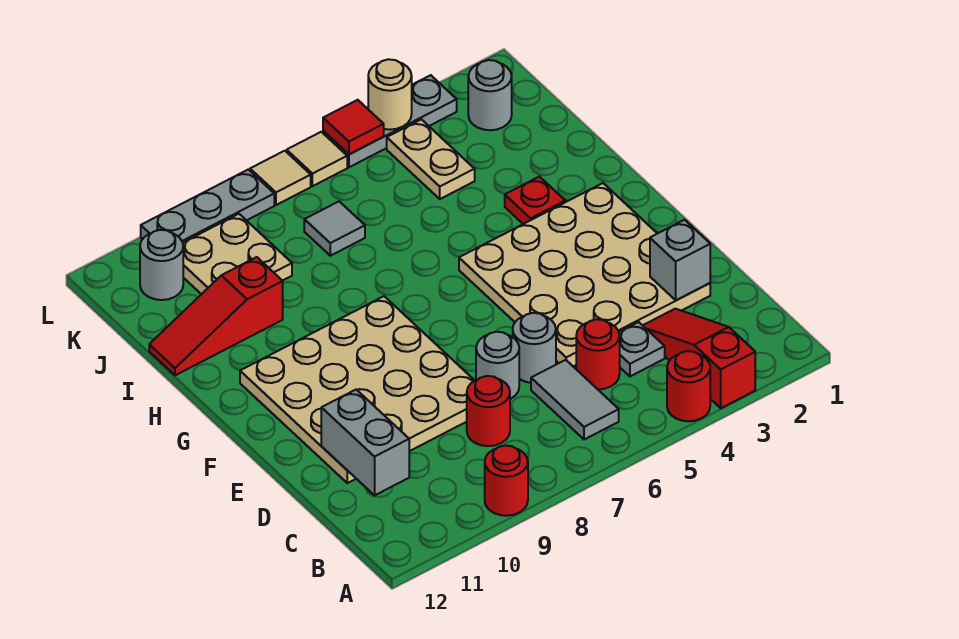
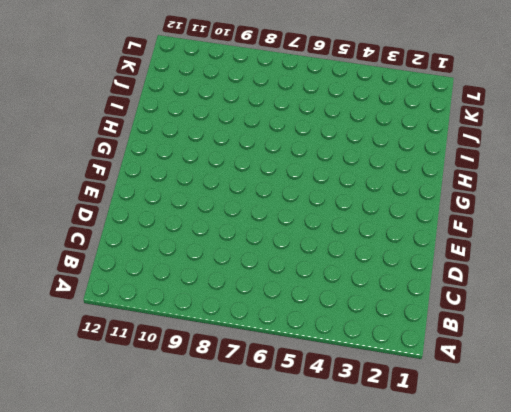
none -> red 1x3 slope [643,309,755,408]
none -> red 1x1 round brick [667,351,710,421]
none -> red 1x1 round brick [485,445,528,516]

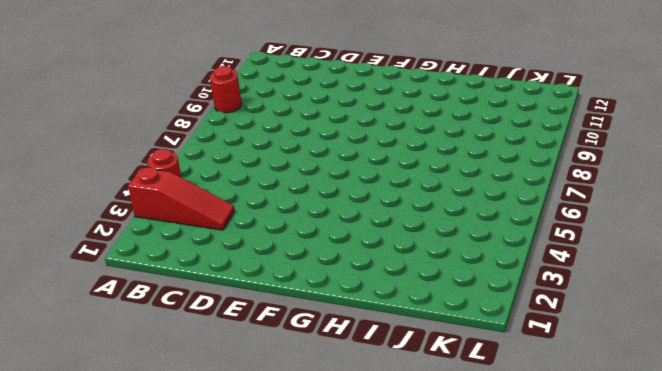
none -> grey 1x2 tile [531,360,619,440]
none -> grey 1x1 plate [619,322,665,376]
none -> red 1x1 round brick [576,319,620,390]

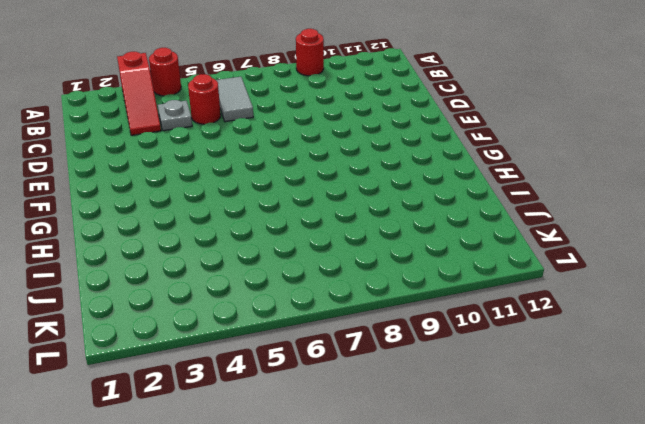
none -> red 1x1 round brick [467,376,510,446]
none -> tan 4x4 plate [459,183,710,366]
none -> grey 1x1 round brick [513,313,556,383]

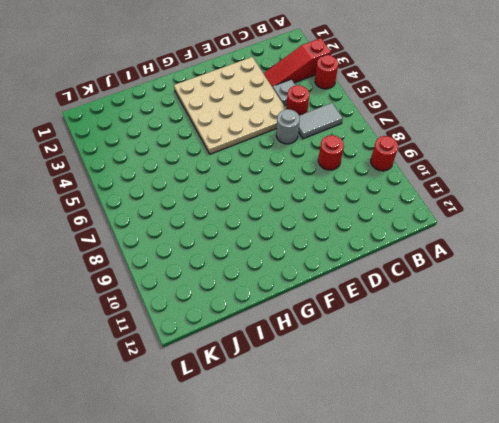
none -> grey 1x1 round brick [476,332,519,399]
none -> tan 4x4 plate [240,296,475,483]
none -> red 1x1 plate [505,177,565,224]

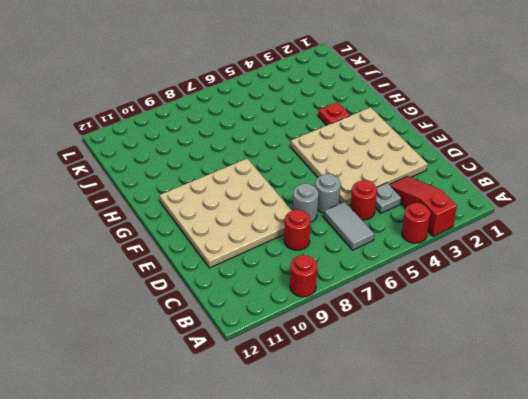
none -> red 1x3 slope [149,257,283,375]
none -> tan 1x2 plate [387,119,475,199]
none -> grey 1x1 tile [304,201,365,256]

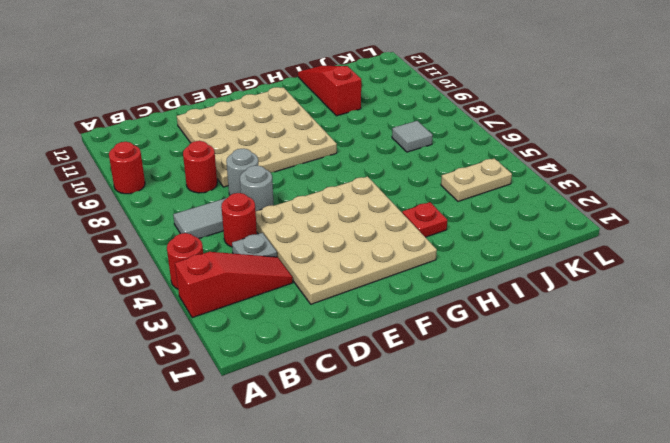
none -> tan 2x2 plate [183,214,292,294]
none -> grey 1x1 round brick [468,60,512,130]
none -> grey 1x1 round brick [140,230,183,300]

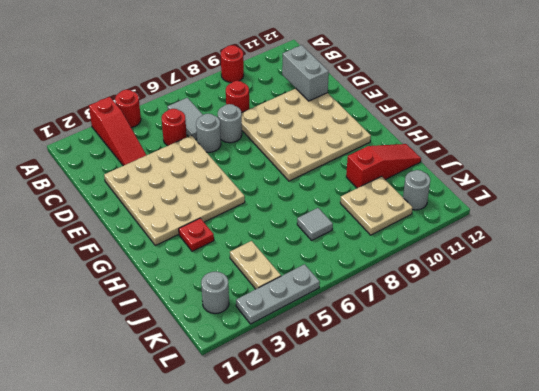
none -> grey 1x1 plate [619,322,665,376]
none -> tan 1x1 tile [287,132,347,186]
none -> tan 1x1 tile [250,151,311,205]

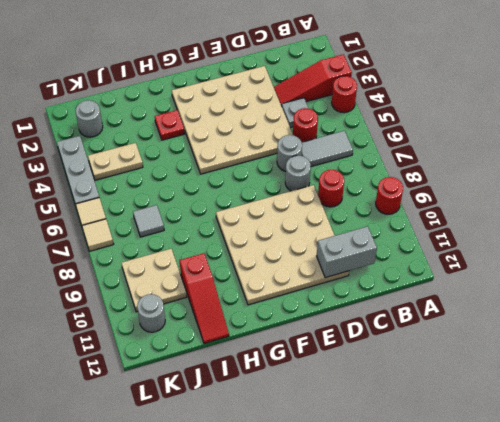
none -> grey 1x3 plate [141,169,274,243]
none -> grey 1x1 brick [650,220,710,300]
none -> tan 1x1 round brick [368,59,412,130]

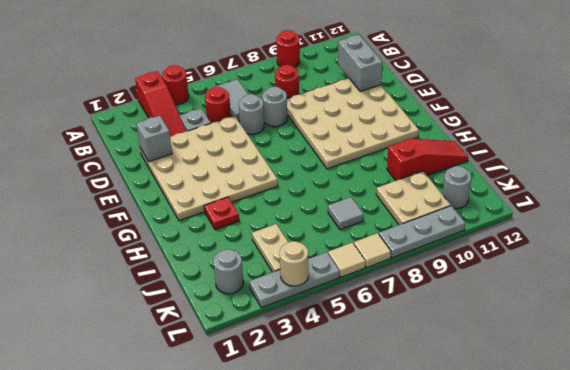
none -> red 1x1 tile [323,100,384,154]

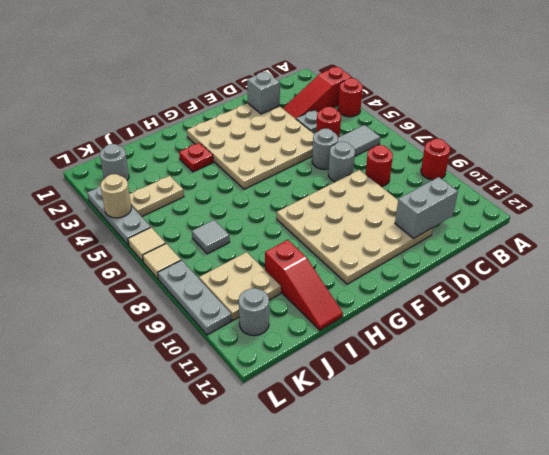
none -> red 1x1 tile [323,100,384,154]

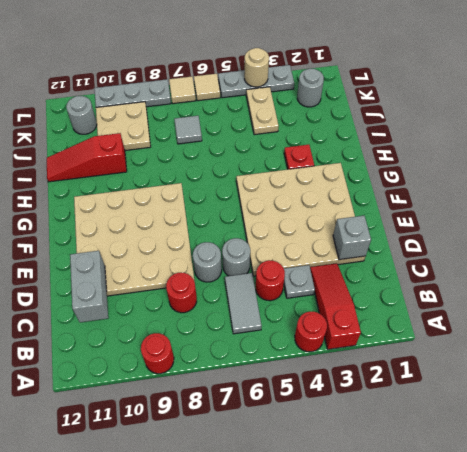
none -> red 1x1 tile [323,100,384,154]

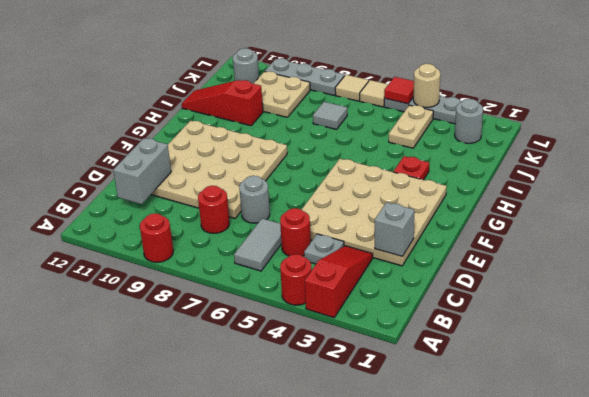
none -> grey 1x1 round brick [513,313,556,383]

